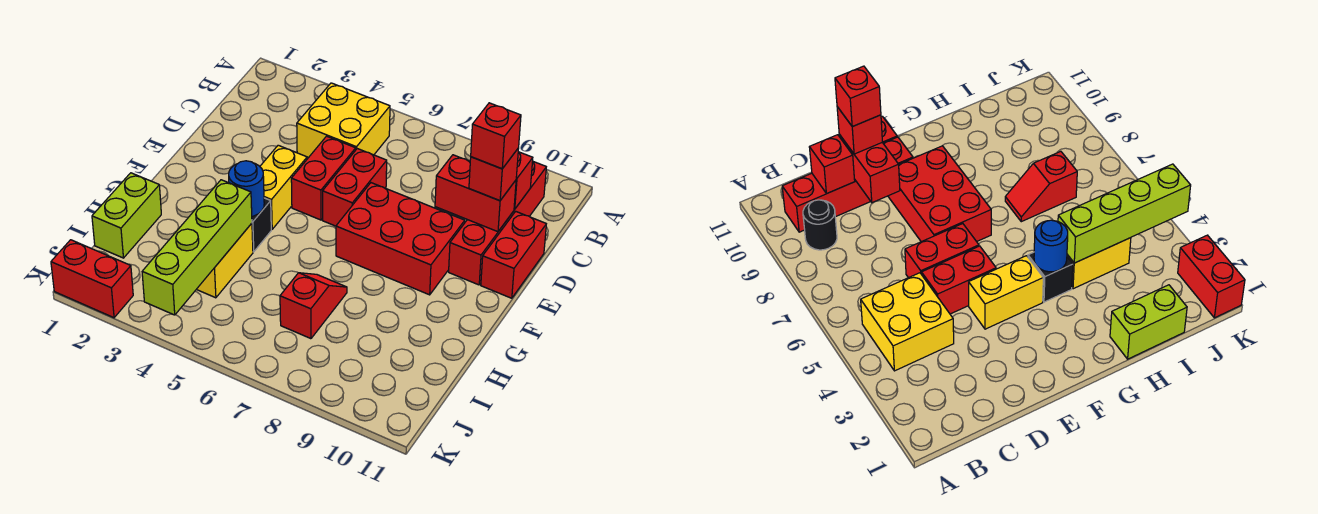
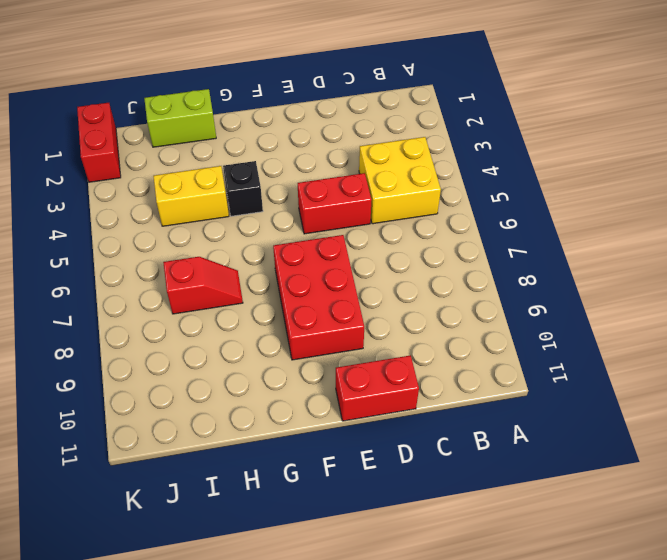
none -> black 1x1 round brick [803,200,837,250]
none -> red 1x4 brick [449,162,546,285]
none -> red 1x2 brick [323,149,387,226]

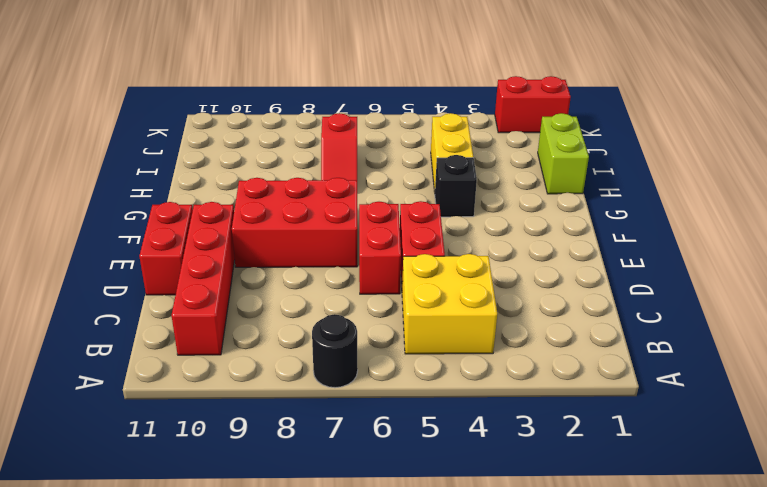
black 1x1 round brick [312,314,358,388] -> black 1x1 round brick moved to [803,200,837,250]
none -> yellow 1x2 brick [260,145,307,229]
none -> red 1x1 brick [514,152,533,209]
none -> red 1x2 brick [435,155,516,232]

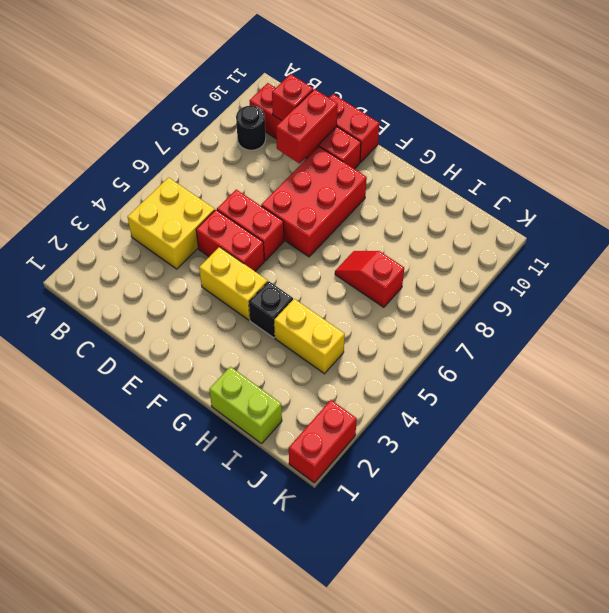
none -> blue 1x1 round brick [229,161,264,216]
none -> lime 1x4 brick [142,180,252,315]
none -> red 1x1 brick [469,148,519,201]

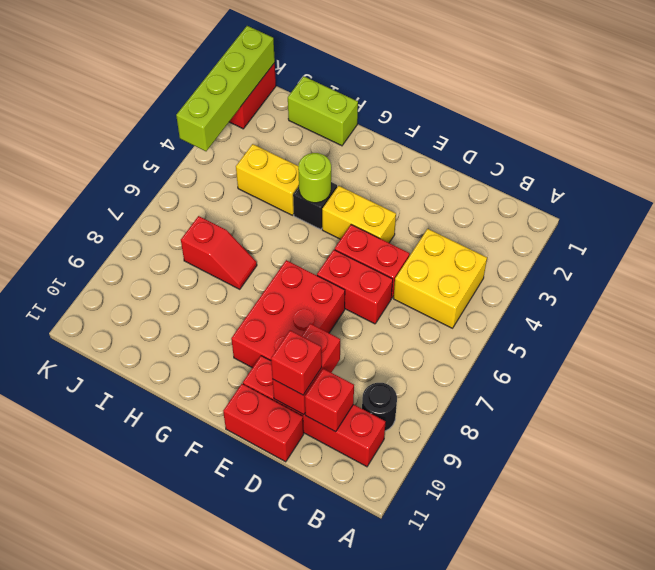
lime 1x1 round brick [298,153,331,203] -> blue 1x1 round brick [229,161,264,216]
lime 1x4 brick [176,26,275,151] -> lime 1x4 brick turned to [142,180,252,315]
none -> red 1x1 brick [471,103,521,169]

